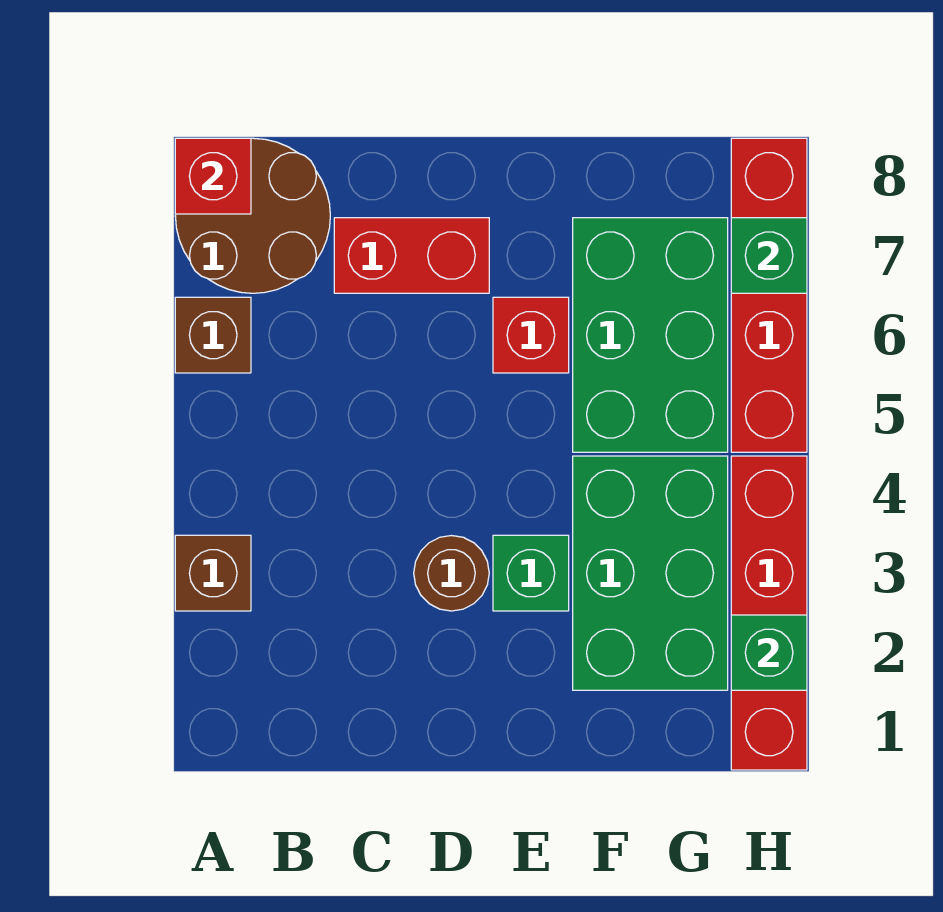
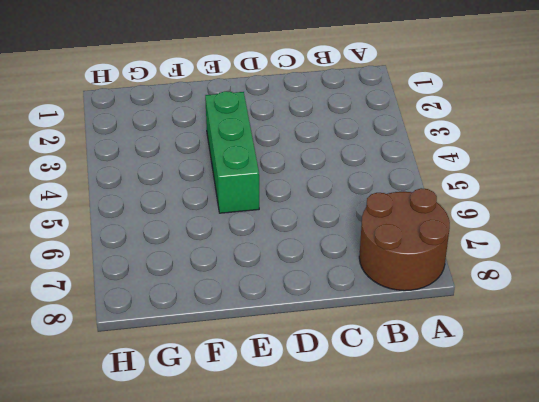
green 1x3 brick [205,91,259,213] -> green 1x1 brick [493,535,569,611]
none -> brown 1x1 brick [175,535,251,611]
none -> brown 1x1 brick [175,297,251,373]
none -> red 1x2 brick [334,218,489,293]

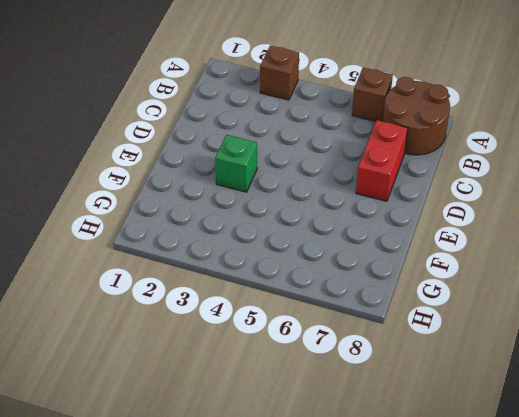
none -> brown 1x1 round brick [414,536,489,611]
none -> red 1x1 brick [493,297,569,373]
none -> green 2x3 brick [573,456,728,690]

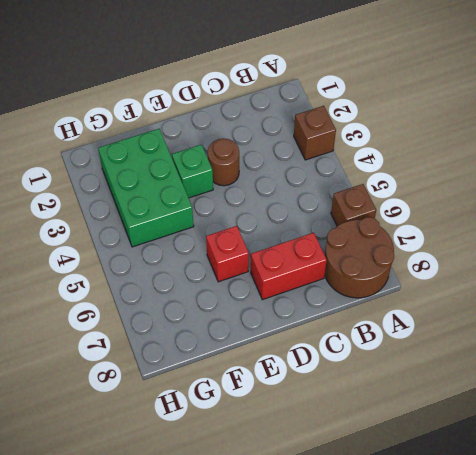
none -> green 2x3 brick [573,218,728,452]
none -> red 1x4 brick [731,456,807,770]
none -> red 1x4 brick [731,138,807,452]

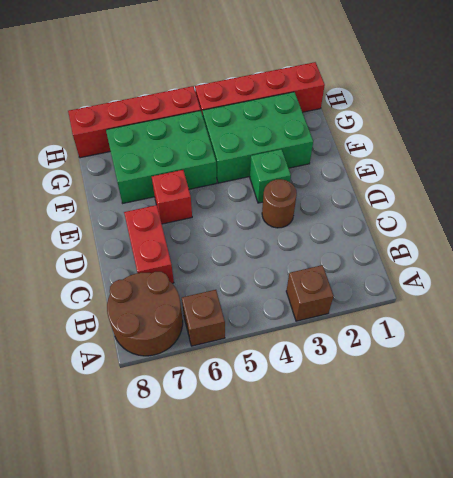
none -> red 1x1 brick [175,138,251,214]
none -> green 1x1 brick [731,615,807,690]
none -> green 1x1 brick [731,218,807,293]

